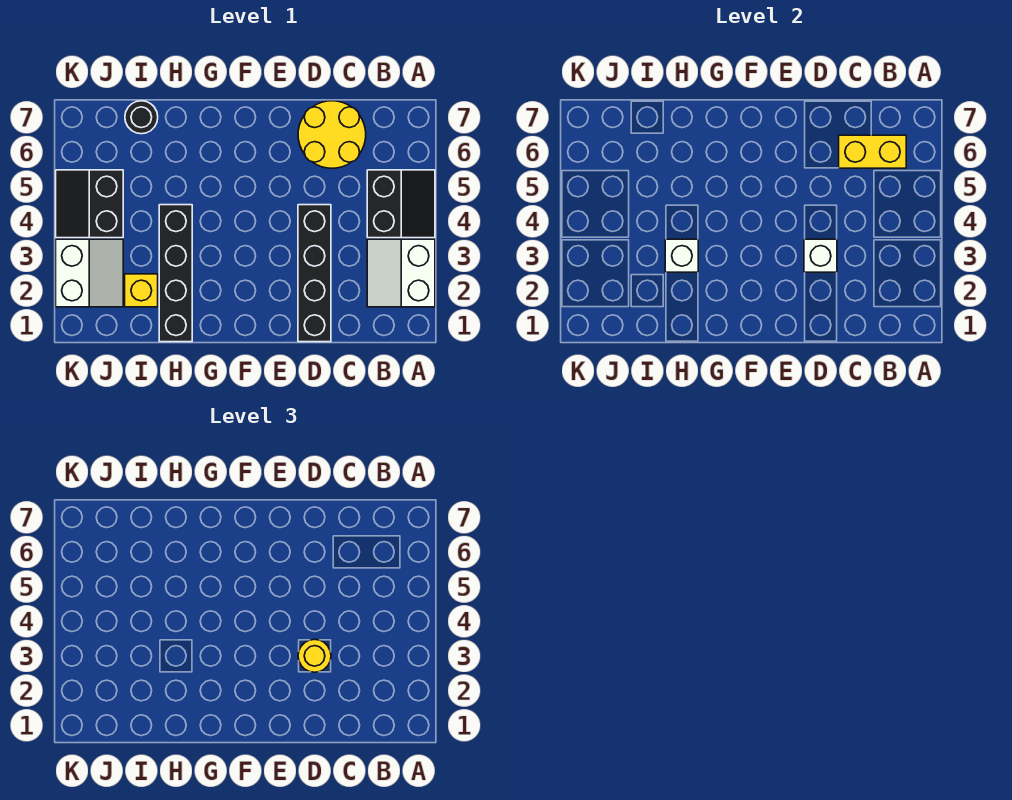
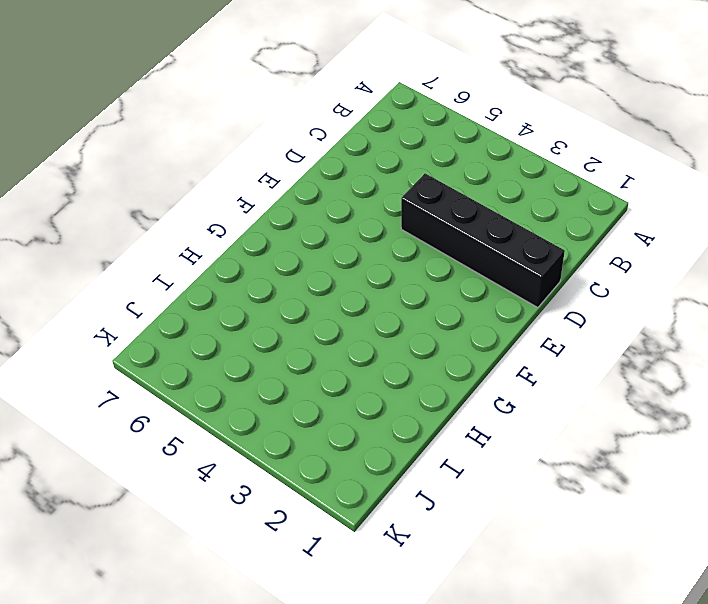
none -> white 2x2 slope [367,239,435,307]
none -> black 2x2 slope [367,170,435,238]
none -> yellow 2x2 round brick [298,101,366,168]

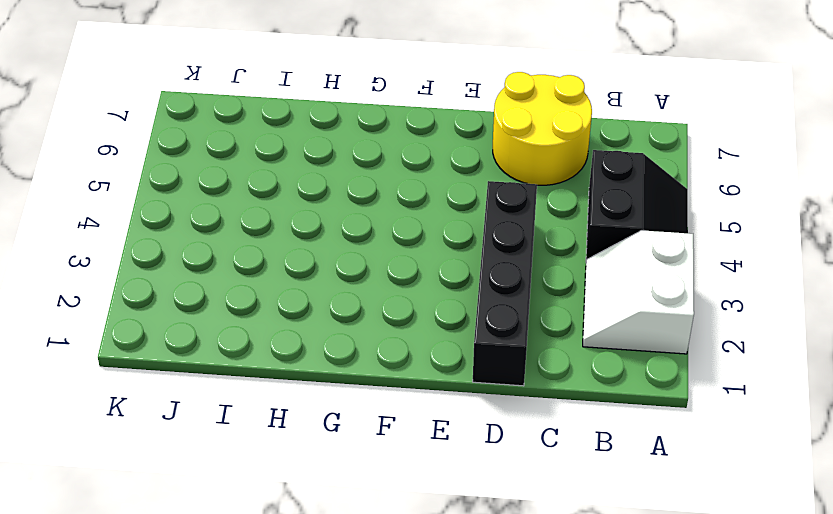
none -> black 1x4 brick [159,205,192,342]
none -> yellow 1x1 brick [125,274,158,307]
none -> black 1x1 round brick [125,101,158,134]

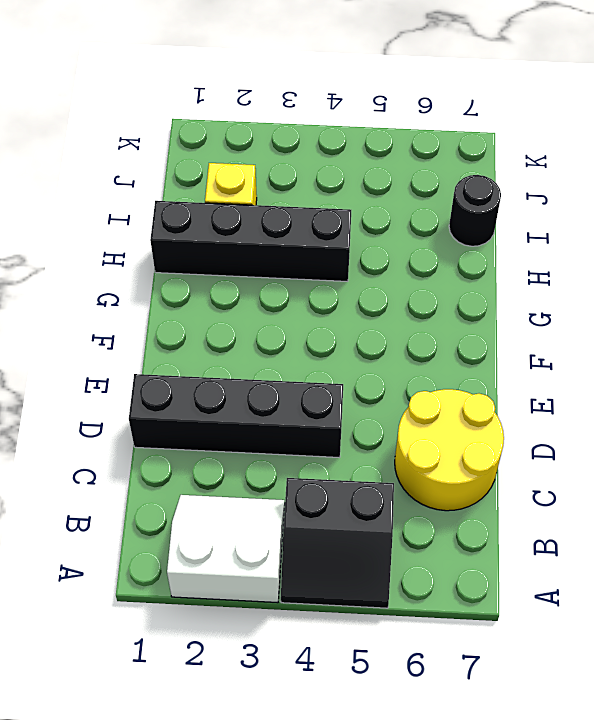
none -> white 2x2 slope [56,239,123,307]
none -> black 2x2 slope [56,170,123,238]
none -> yellow 1x2 brick [839,135,906,168]

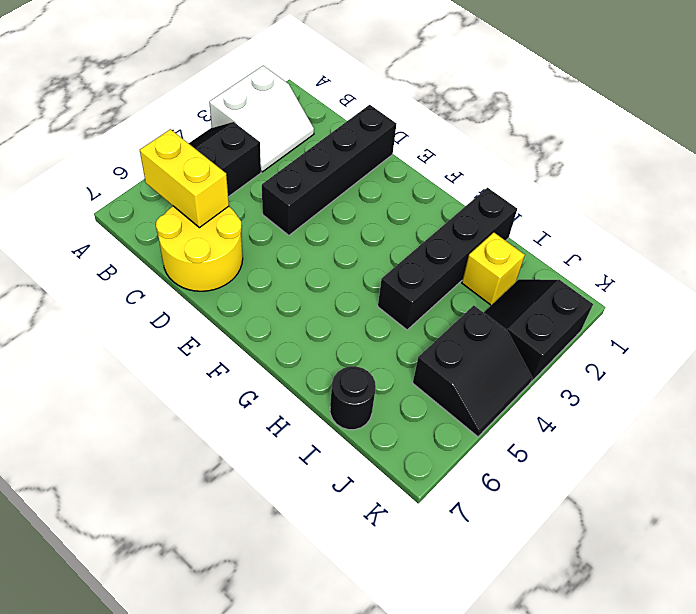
black 2x2 slope [484,279,593,381] -> white 2x2 slope [56,239,123,307]
none -> white 1x1 brick [804,239,837,272]
none -> white 1x1 brick [665,239,698,272]
none -> yellow 1x1 round brick [298,639,331,672]

